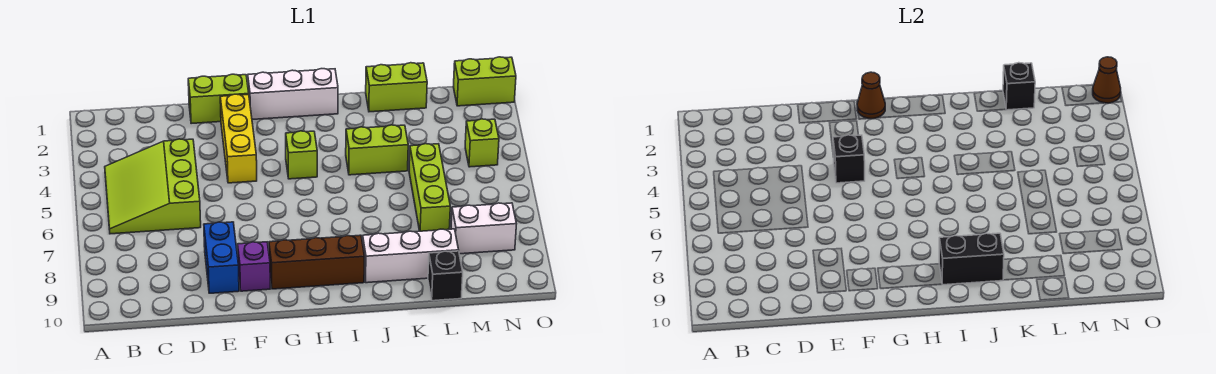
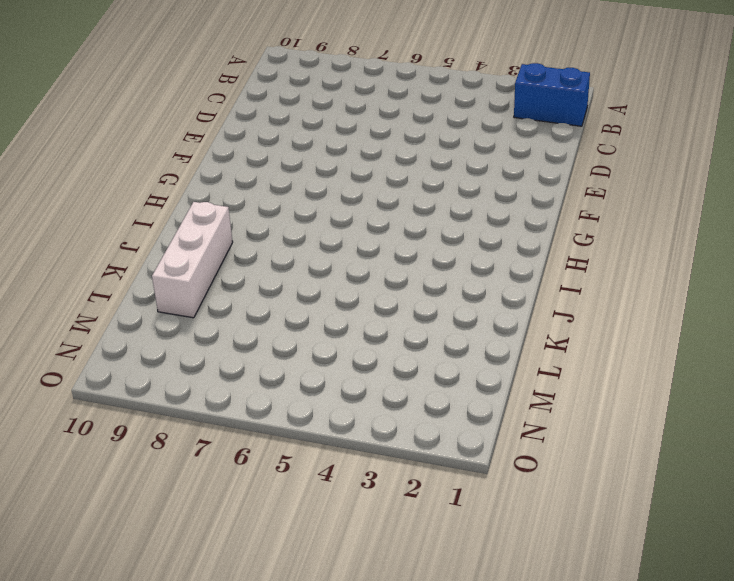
blue 1x2 brick [514,63,590,126] -> blue 1x2 brick moved to [204,222,239,293]
none -> lime 3x3 slope [105,139,201,234]
none -> lime 1x2 brick [188,74,249,124]
none -> yellow 1x3 brick [220,94,257,183]

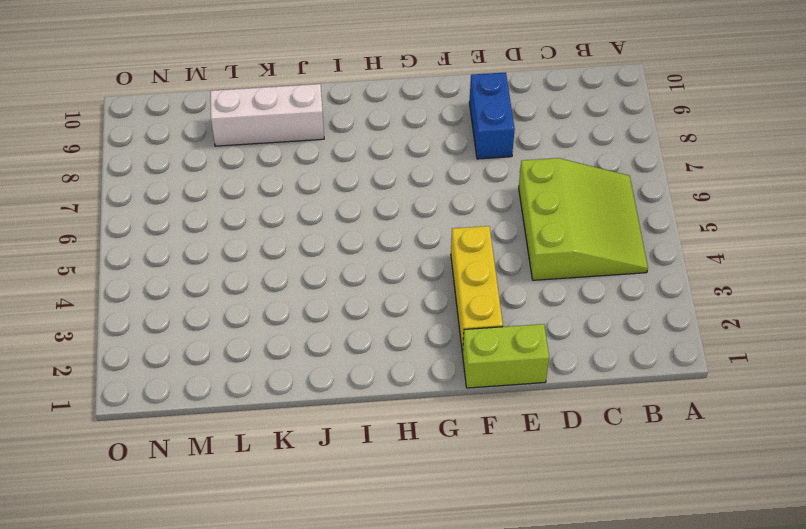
none -> purple 1x1 brick [238,242,270,291]
none -> white 1x3 brick [248,69,338,120]
none -> brown 1x3 brick [269,235,365,289]

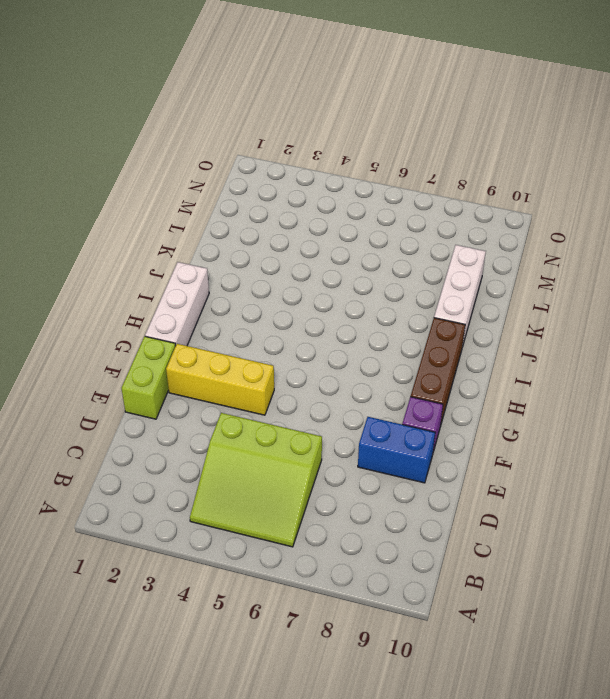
none -> lime 1x1 brick [286,131,317,179]
none -> lime 1x2 brick [346,125,408,175]
none -> lime 1x2 brick [366,63,427,112]

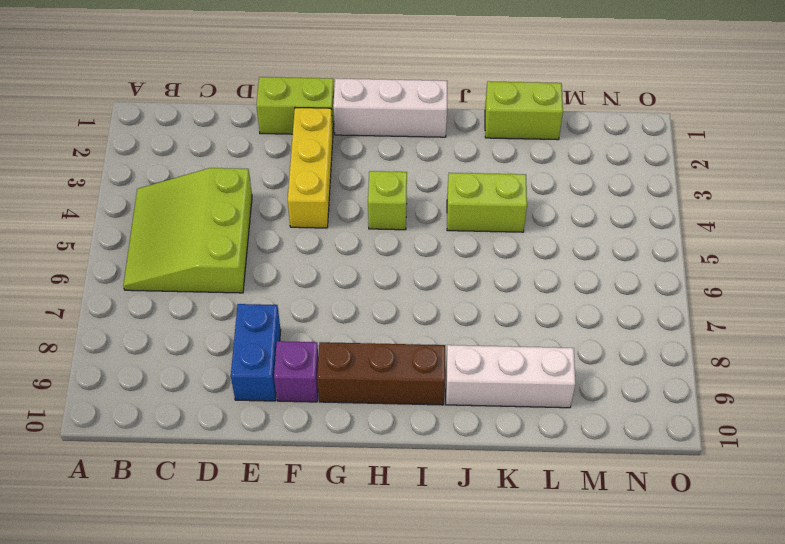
none -> lime 1x3 brick [409,144,450,231]
none -> black 1x1 brick [428,251,463,301]
none -> white 1x2 brick [451,203,516,254]

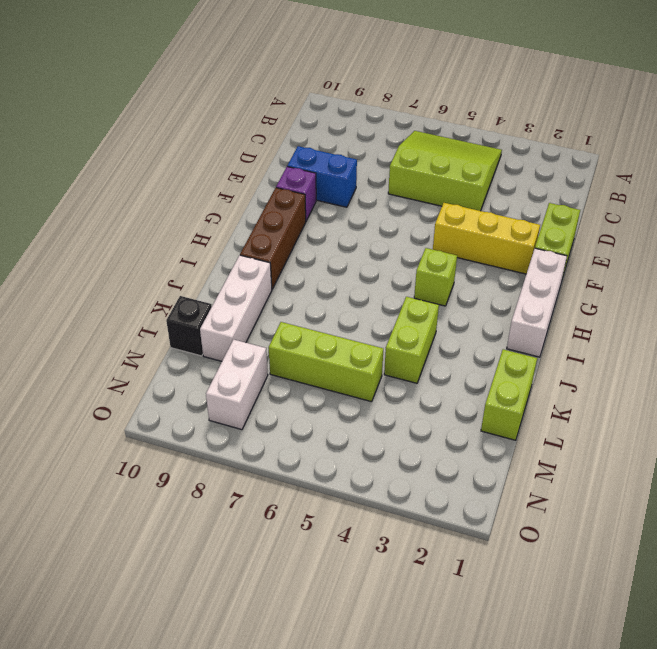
none -> lime 1x2 brick [453,57,516,106]
none -> lime 1x1 brick [465,119,499,167]
none -> black 1x1 brick [833,135,865,183]

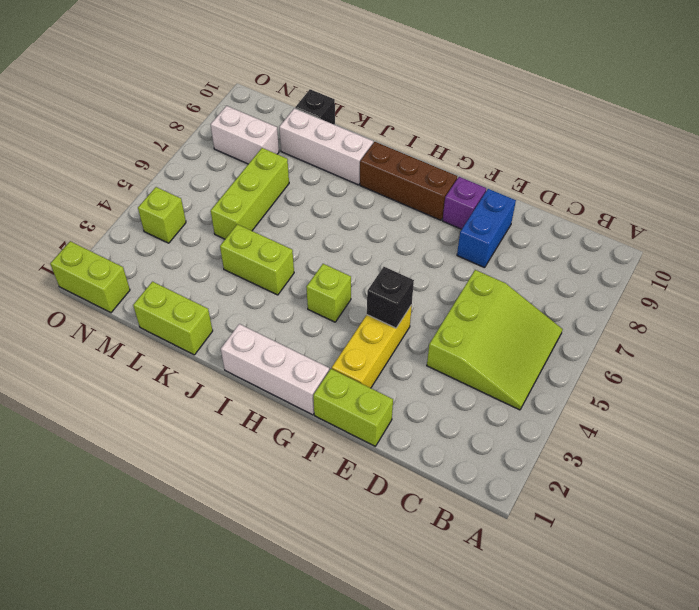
none -> brown 1x1 cone [857,72,885,119]
none -> black 1x2 brick [939,233,1004,285]
none -> black 1x1 brick [1003,63,1035,110]

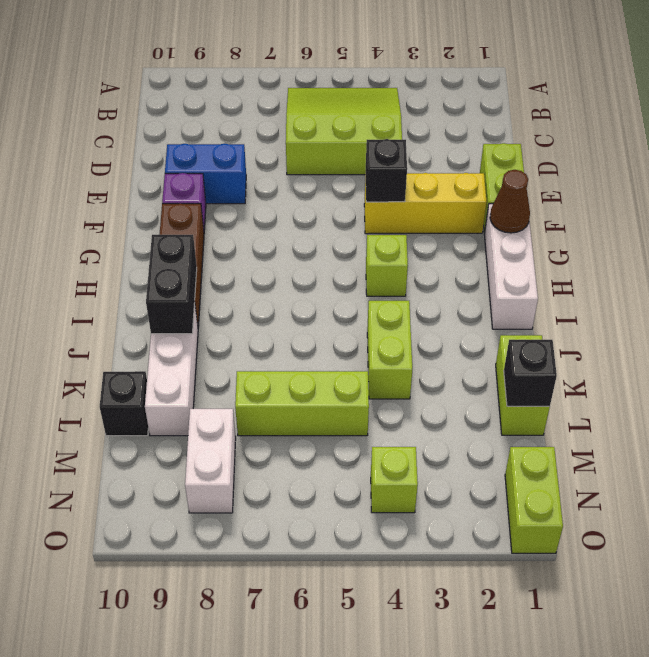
none -> brown 1x1 cone [1093,57,1121,103]

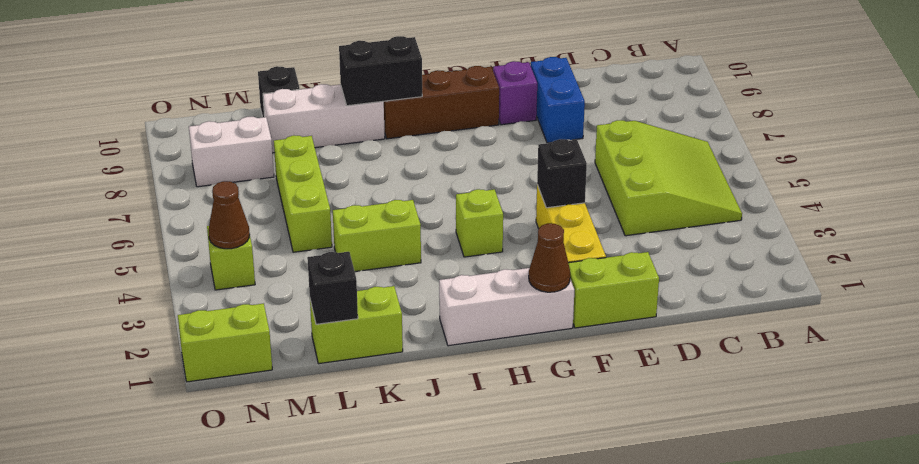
brown 1x1 cone [209,181,250,249] -> brown 1x1 cone moved to [1093,57,1121,103]

